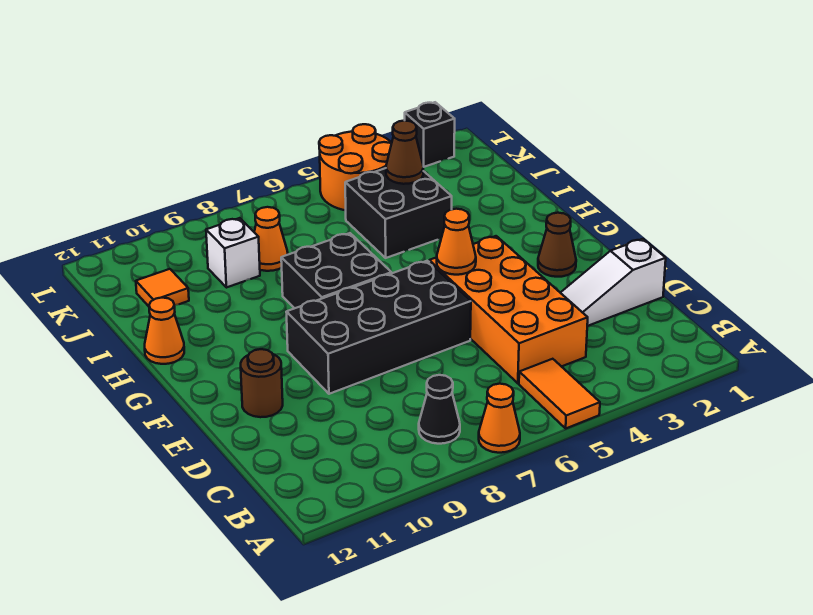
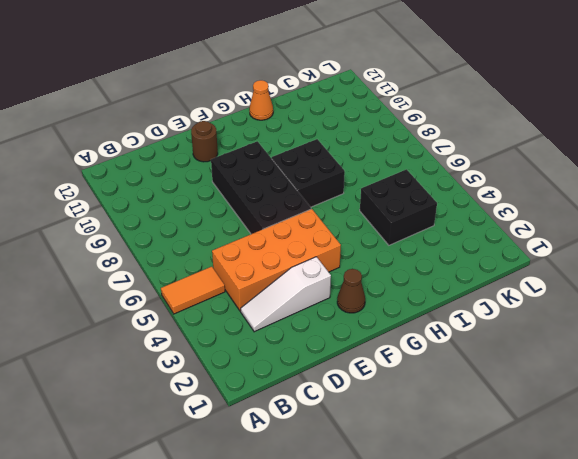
white 1x3 slope [241,257,331,332] -> white 1x3 slope turned to [561,239,666,326]
none -> orange 1x1 cone [479,384,520,453]
none -> black 1x1 cone [419,375,460,444]
none -> orange 1x1 cone [254,207,288,271]

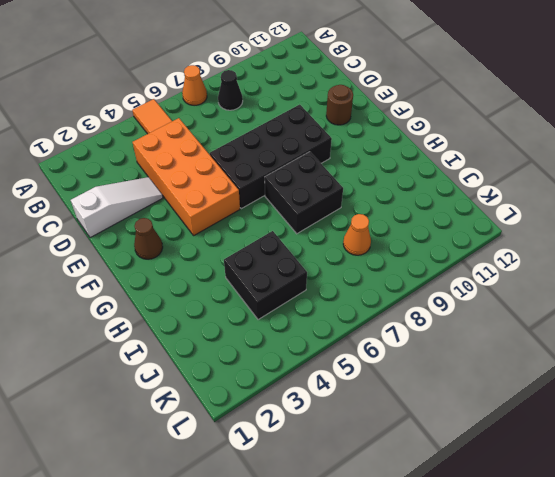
none -> orange 1x1 cone [145,298,184,364]
none -> white 1x1 brick [206,218,260,288]
none -> orange 1x1 tile [136,269,189,306]

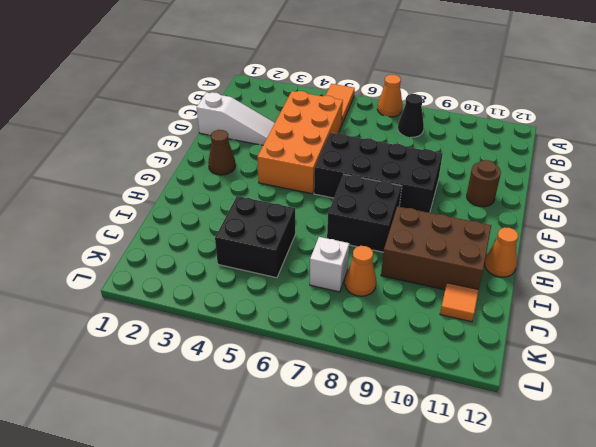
brown 2x3 brick [381,206,491,290] -> none
white 1x1 brick [310,237,349,292] -> white 1x1 brick moved to [206,218,260,288]
none -> orange 2x2 round brick [319,124,392,210]
none -> black 1x1 brick [405,102,455,167]
none -> orange 1x1 cone [437,209,476,275]

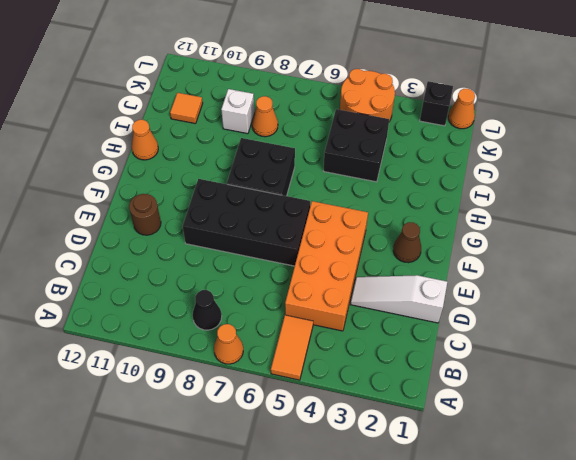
orange 1x1 cone [448,89,475,129] -> orange 1x1 cone moved to [437,209,476,275]
none -> brown 1x1 cone [386,121,423,184]

